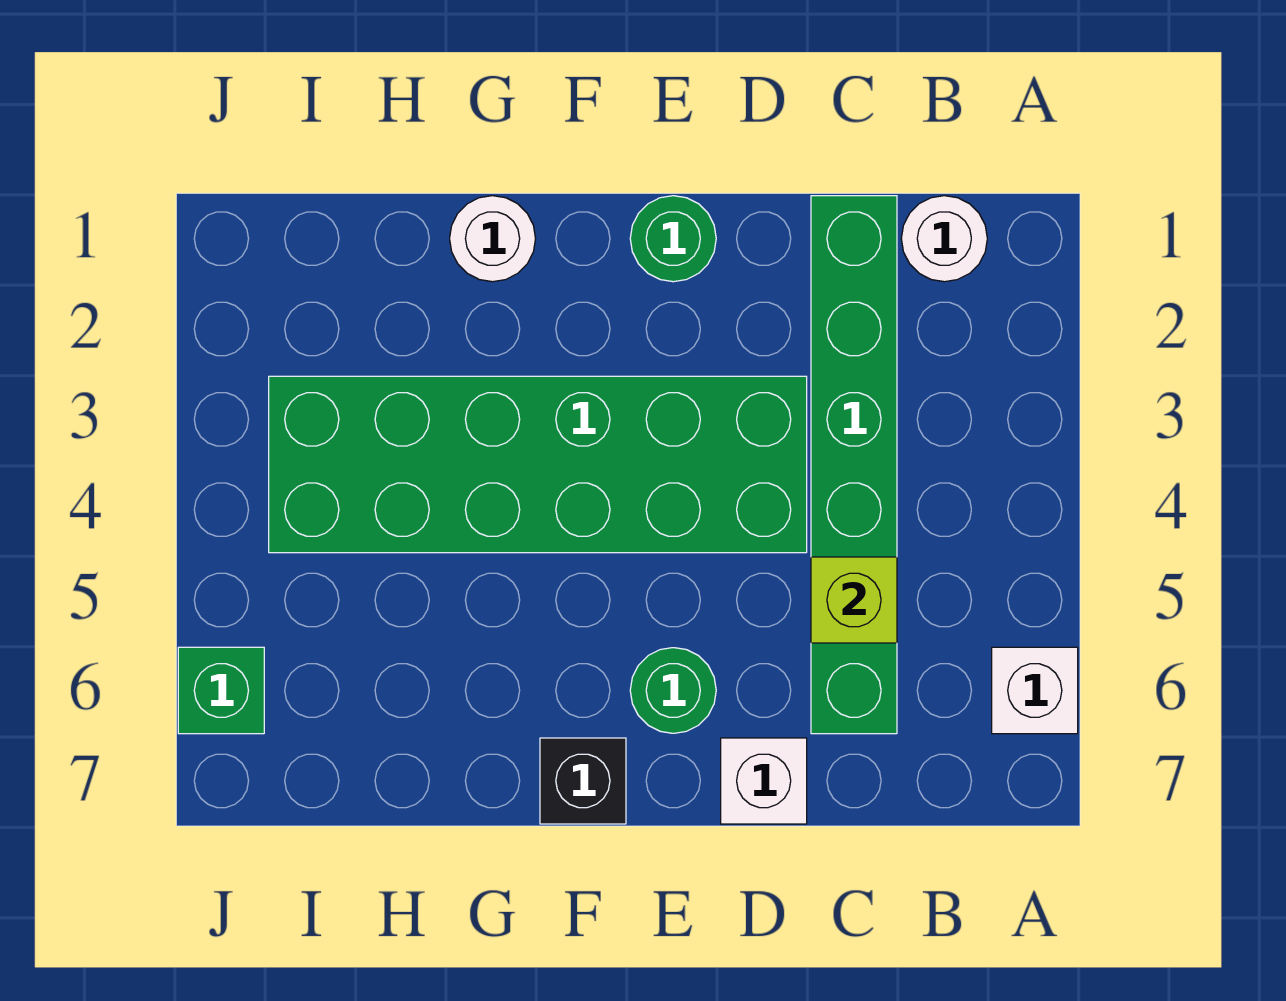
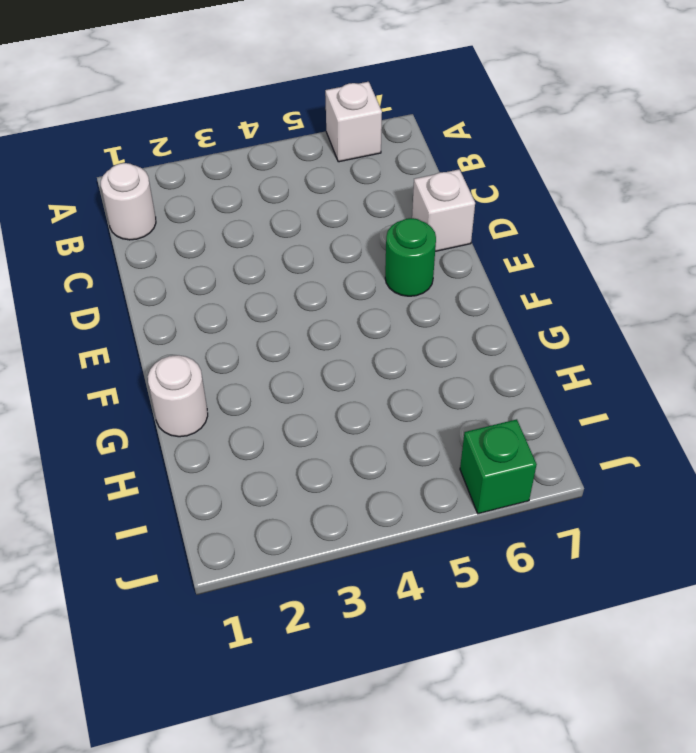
none -> green 1x6 brick [811,196,897,734]
none -> green 2x6 brick [269,376,807,553]

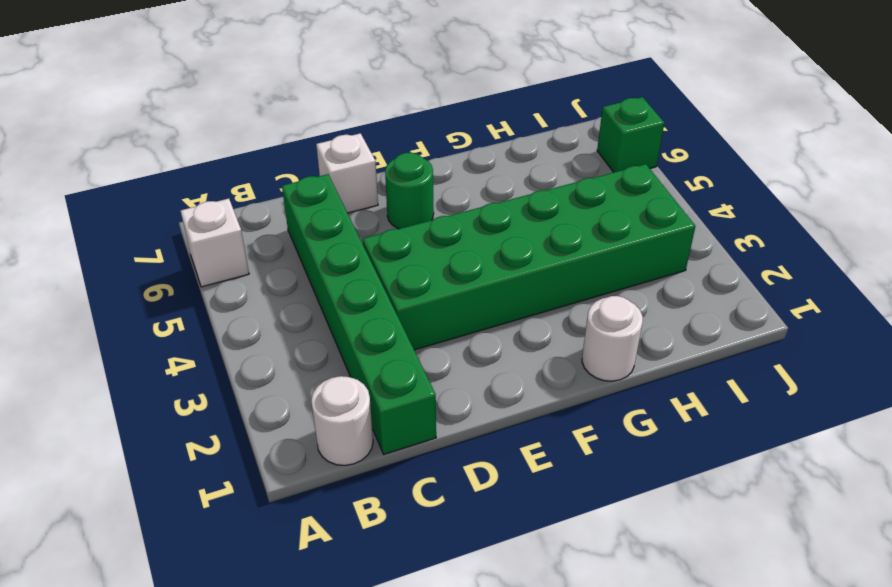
none -> green 1x1 round brick [630,196,716,282]
none -> black 1x1 brick [540,738,626,824]

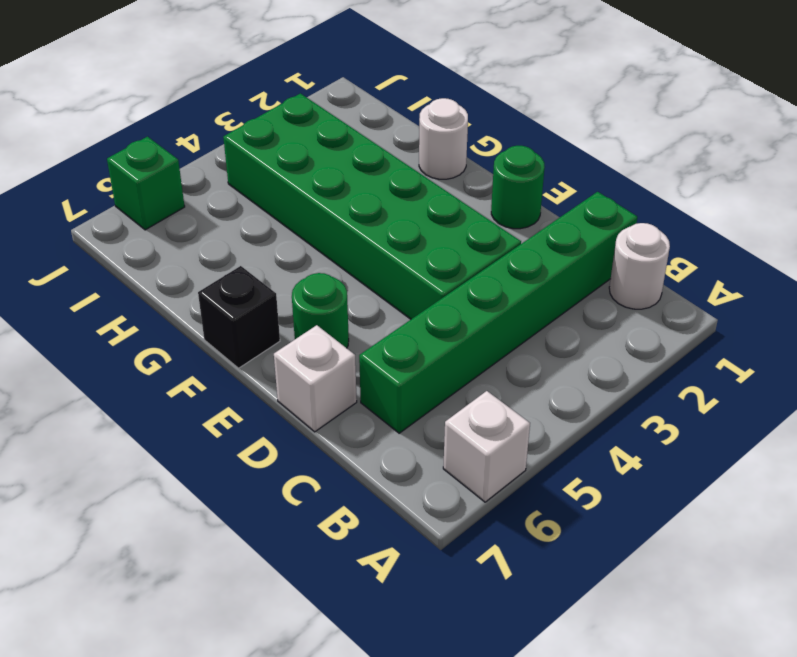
none -> lime 1x1 brick [811,557,897,643]

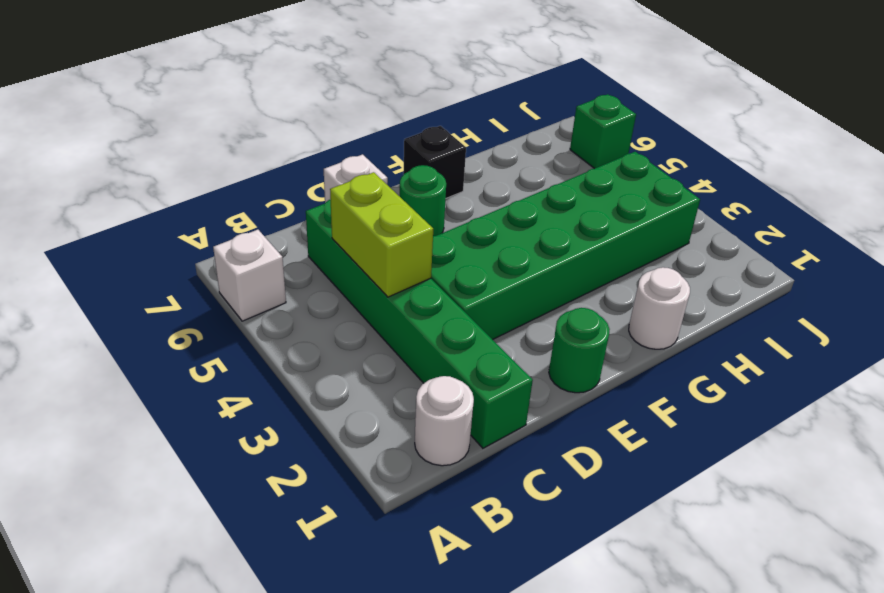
lime 1x2 brick [330,172,433,297] -> lime 1x1 brick [811,557,897,643]

